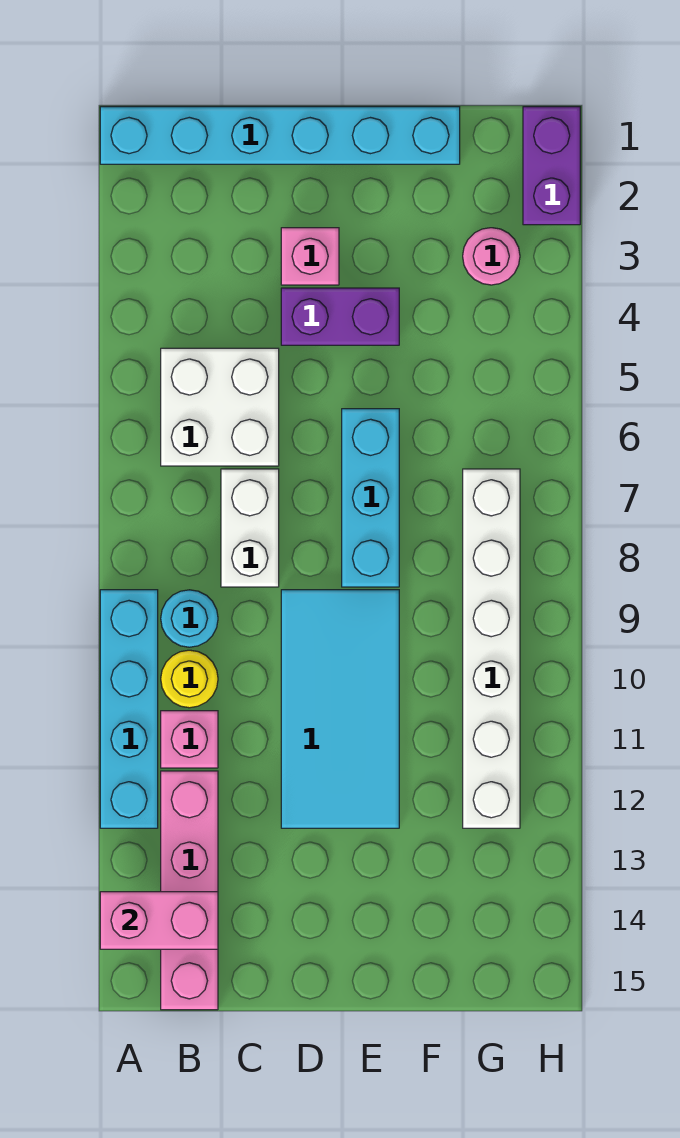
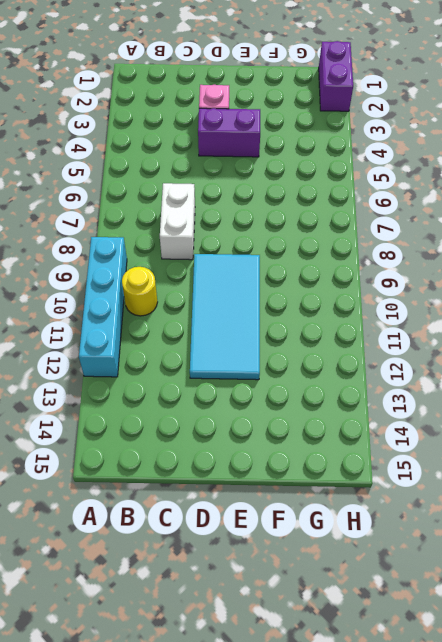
none -> cyan 1x6 brick [100,107,460,164]
none -> white 2x2 brick [161,348,279,466]
none -> cyan 1x1 round brick [161,590,218,647]

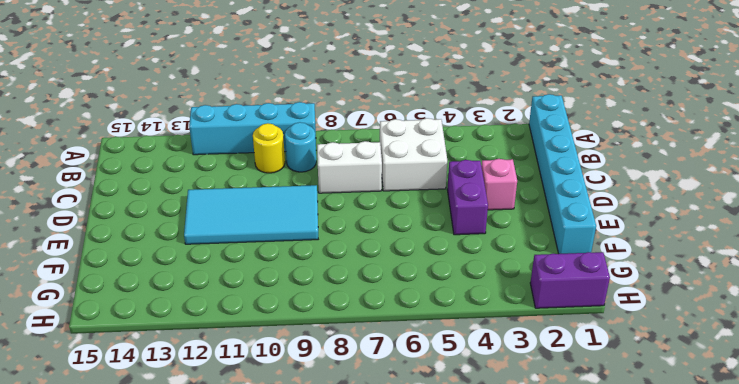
none -> pink 1x1 brick [161,711,218,768]
none -> pink 1x4 brick [161,771,218,1010]
none -> cyan 1x3 brick [342,409,399,587]

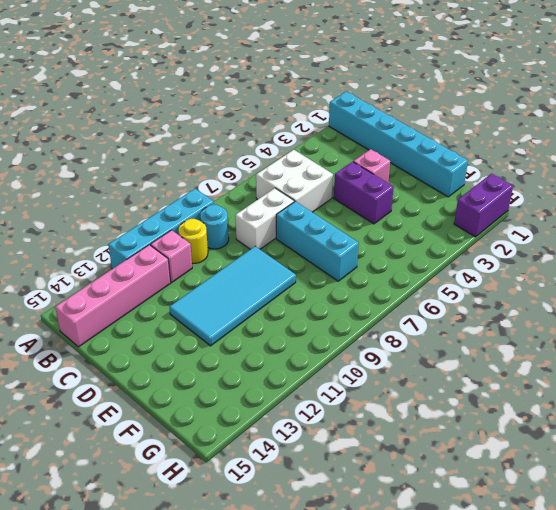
cyan 1x3 brick [276,201,359,281] -> cyan 1x3 brick turned to [342,409,399,587]
none -> pink 1x1 round brick [463,228,520,285]
none -> white 1x6 brick [463,469,520,828]
none -> pink 1x2 brick [100,892,218,949]

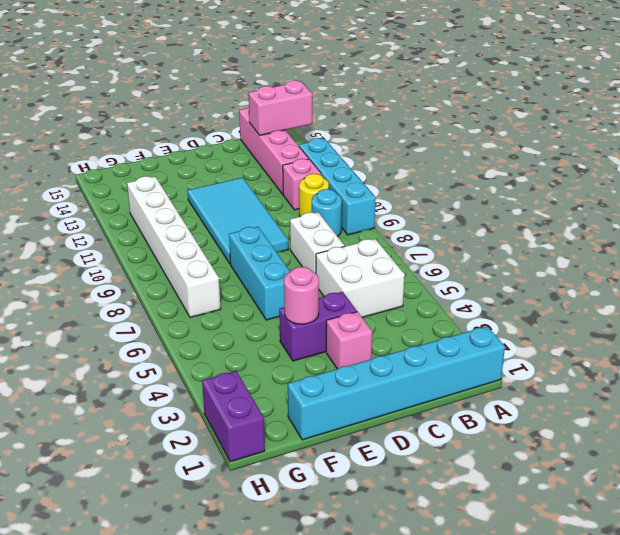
pink 1x1 round brick [284,267,319,324] -> pink 1x1 round brick moved to [463,228,520,285]

